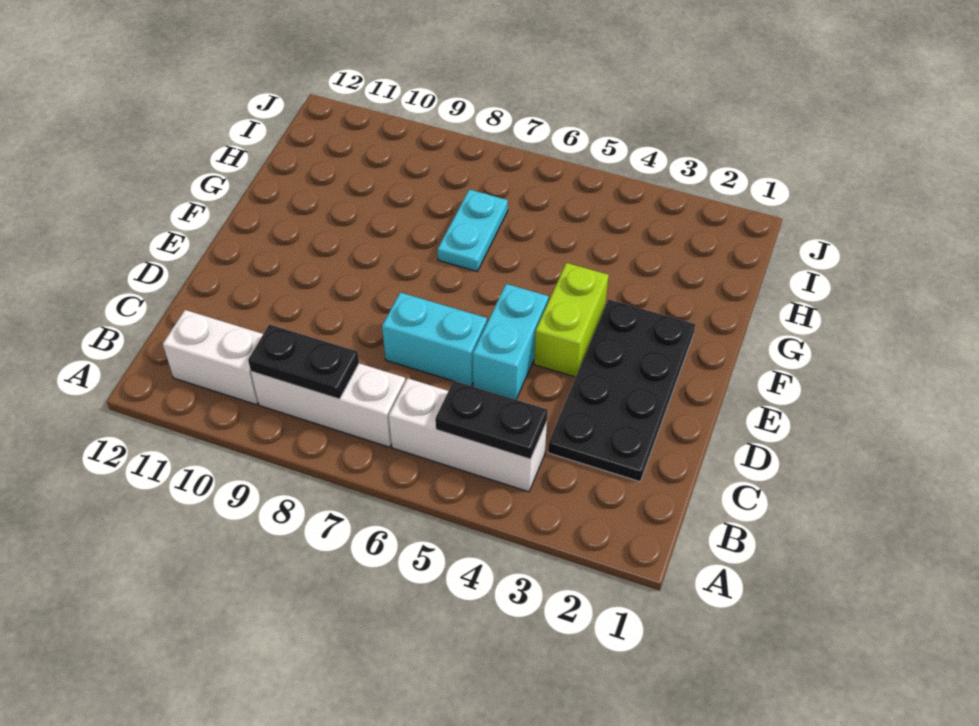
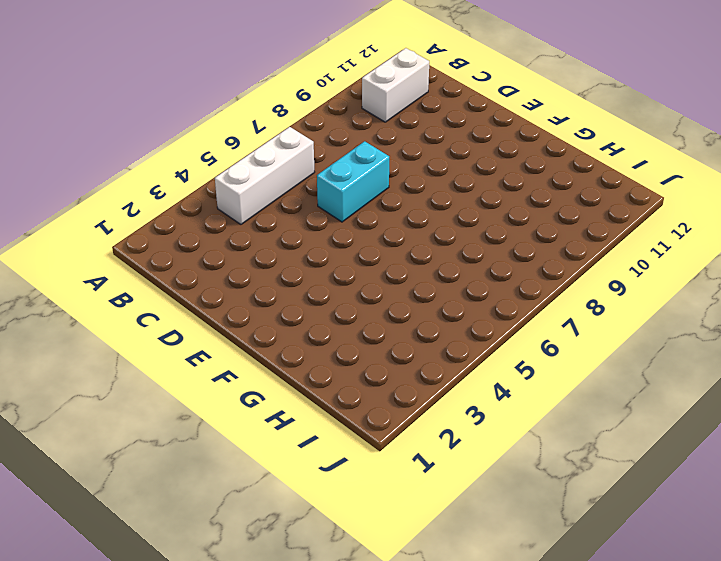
none -> white 1x3 brick [251,363,405,447]
none -> black 2x4 plate [548,299,695,482]

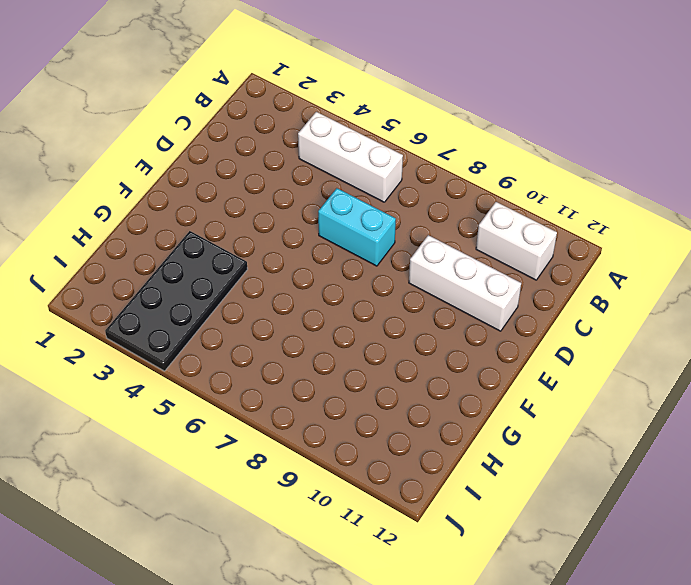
white 1x3 brick [409,235,521,331] -> white 1x3 brick moved to [251,363,405,447]
black 2x4 plate [105,231,247,371] -> black 2x4 plate moved to [548,299,695,482]
none -> cyan 1x2 brick [473,284,549,400]
none -> lime 1x2 brick [534,263,609,377]

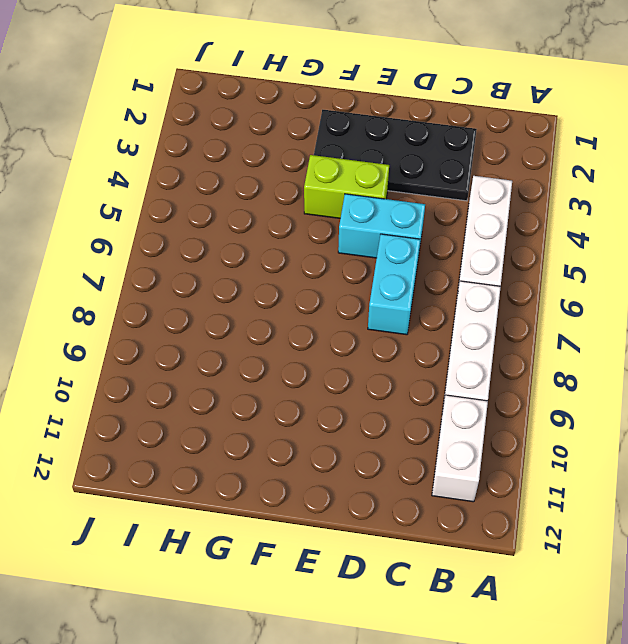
none -> cyan 1x2 plate [438,190,508,271]
none -> black 1x2 plate [435,381,548,459]

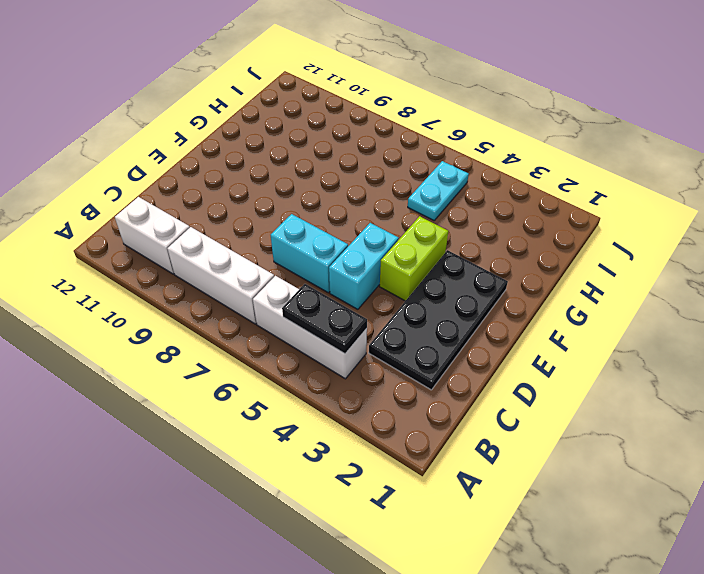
cyan 1x2 plate [408,161,469,220] -> cyan 1x2 plate moved to [438,190,508,271]
none -> black 1x2 plate [248,324,359,399]

